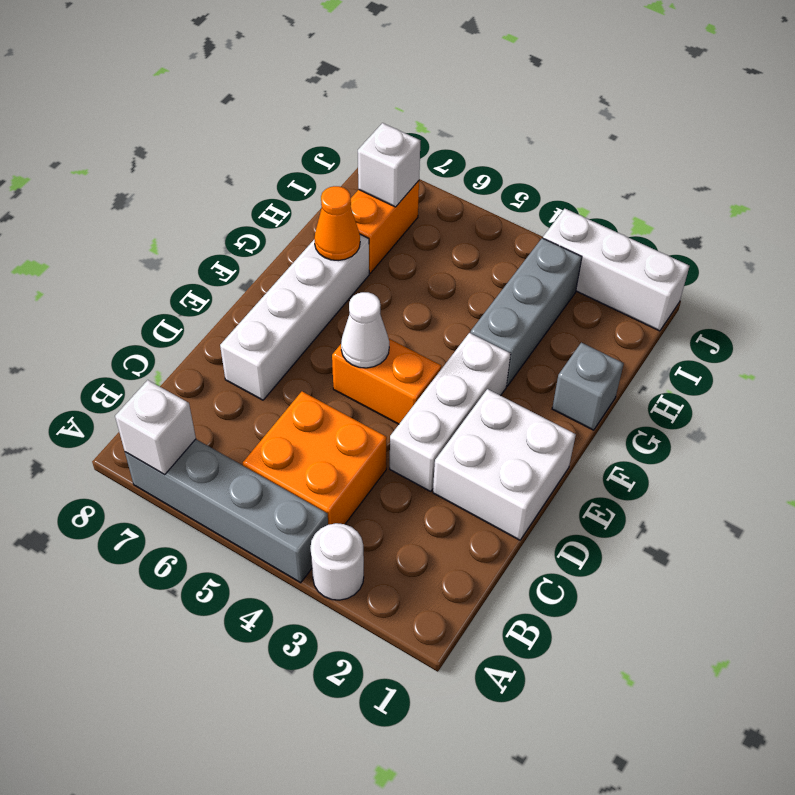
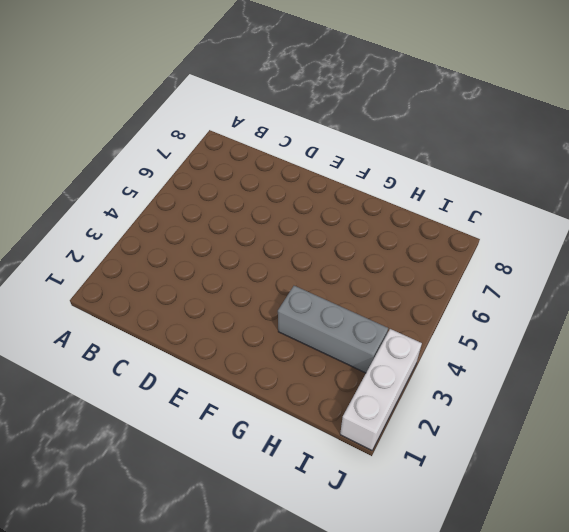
none -> white 1x1 round brick [310,523,364,600]
none -> grey 1x4 brick [125,439,328,583]
none -> orange 2x2 brick [243,392,387,525]

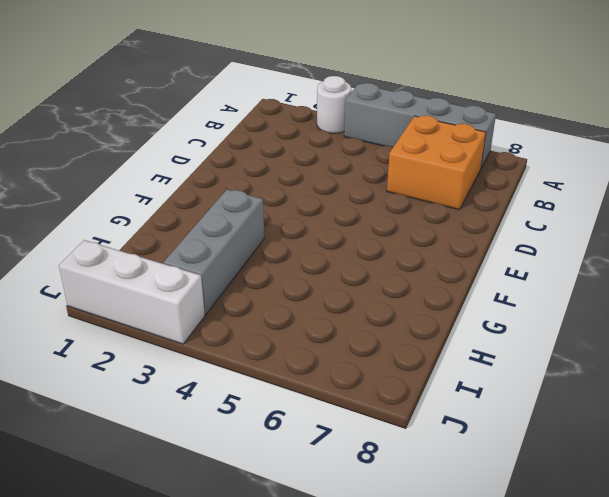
orange 2x2 brick [387,116,486,210] -> orange 2x2 brick moved to [243,392,387,525]
none -> white 2x2 brick [433,389,576,540]
none -> white 1x3 brick [390,333,511,491]
none -> white 1x4 brick [220,234,369,400]

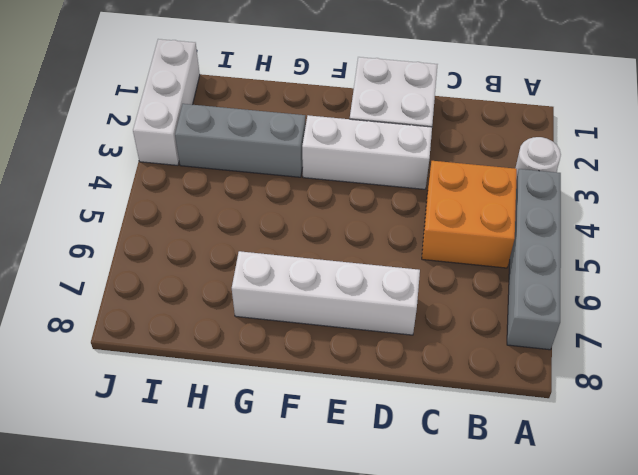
none -> orange 1x2 brick [332,339,441,424]
none -> grey 1x1 brick [552,343,624,430]
none -> orange 1x2 brick [351,181,419,273]

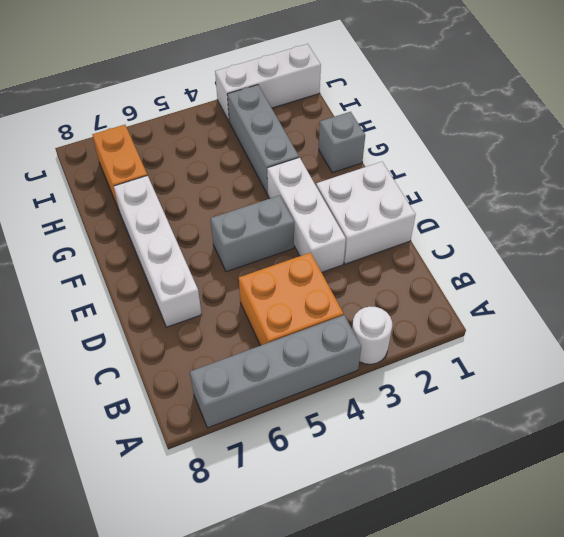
grey 1x2 brick [211,195,294,272] -> orange 1x2 brick [332,339,441,424]
none -> white 1x1 brick [115,380,196,475]
none -> white 1x1 cone [341,292,389,368]
none -> orange 1x1 cone [314,186,360,261]

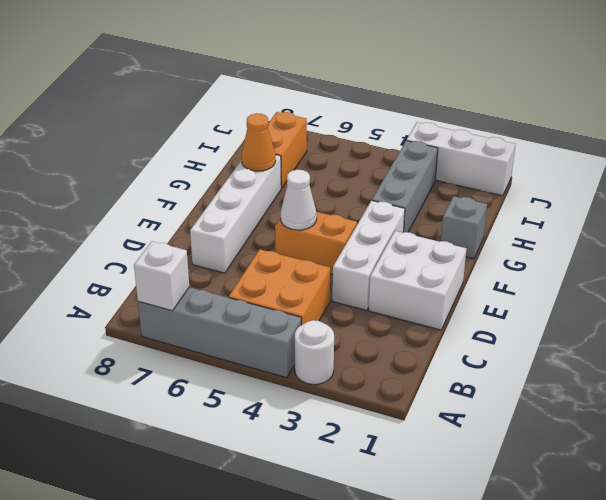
none -> white 1x1 brick [358,123,420,207]

